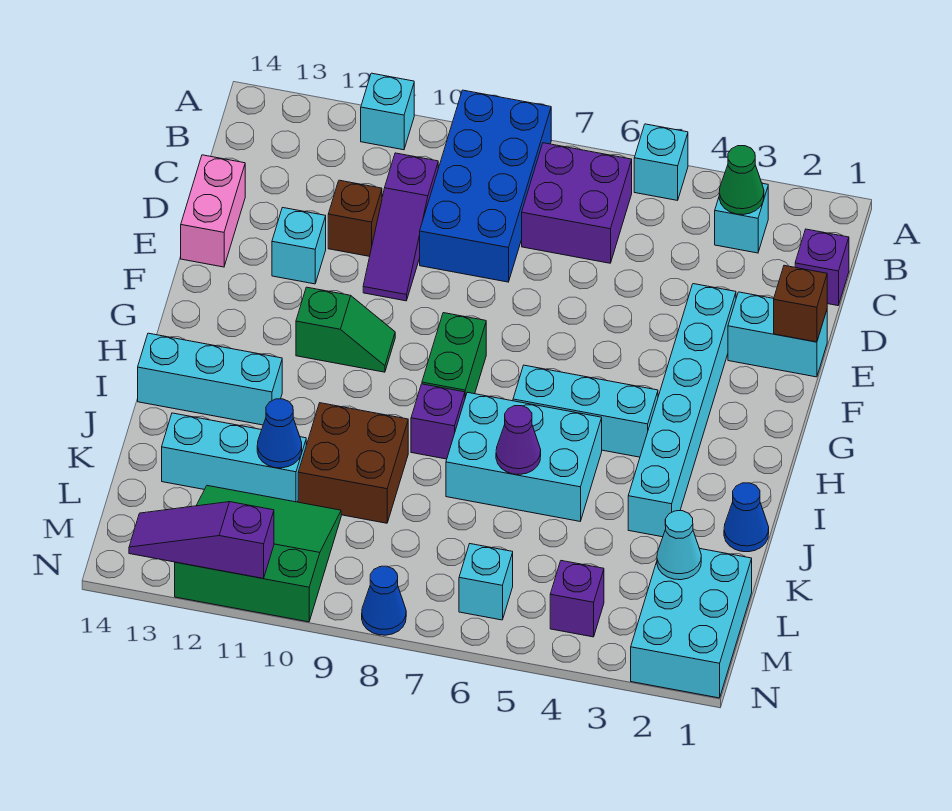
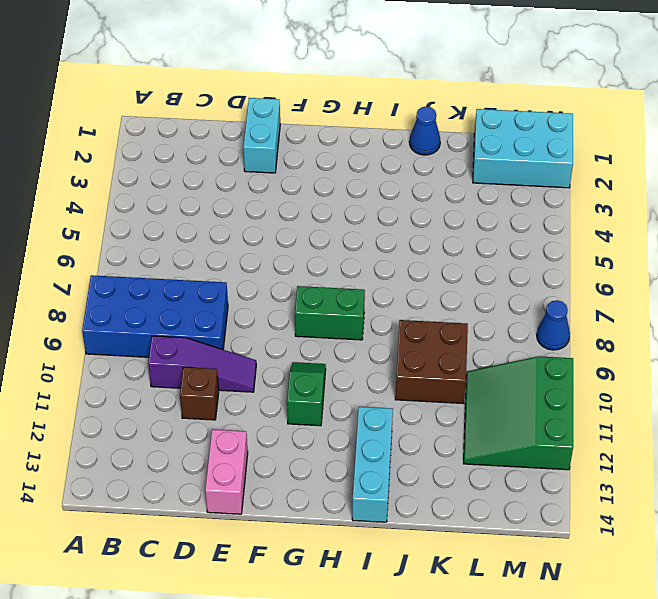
pink 1x2 brick [205,429,248,514] -> pink 1x2 brick turned to [181,155,245,267]
none -> cyan 1x1 brick [634,124,688,200]
none -> cyan 1x1 brick [361,73,414,150]
none -> cyan 1x1 brick [715,183,768,253]
none -> purple 2x2 brick [522,143,632,263]

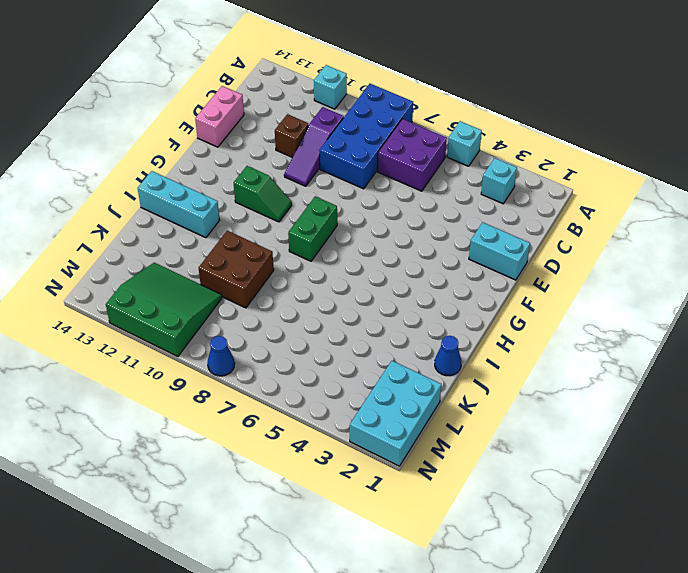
none -> purple 1x1 brick [795,229,849,306]
none -> cyan 1x6 brick [628,284,736,537]
none -> cyan 1x1 brick [272,208,326,284]
none -> cyan 1x3 brick [513,365,658,457]

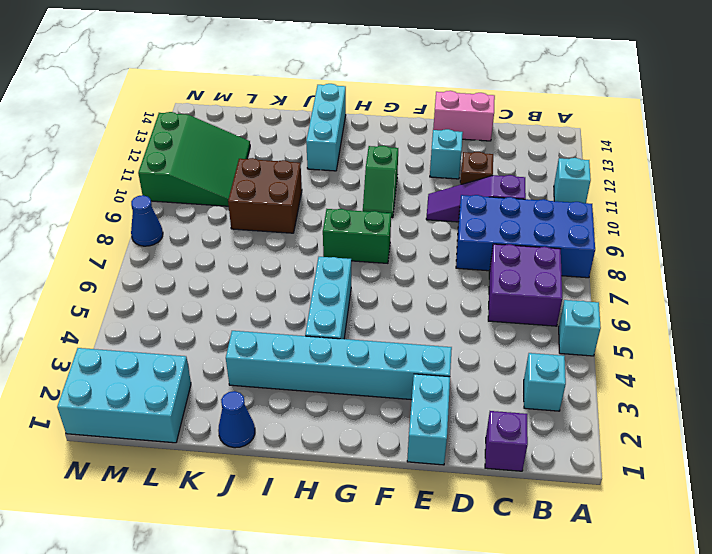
none -> cyan 2x3 brick [446,392,602,521]
none -> purple 1x1 brick [411,384,465,459]
none -> cyan 1x3 brick [162,413,306,502]
none -> purple 1x1 brick [550,561,604,637]

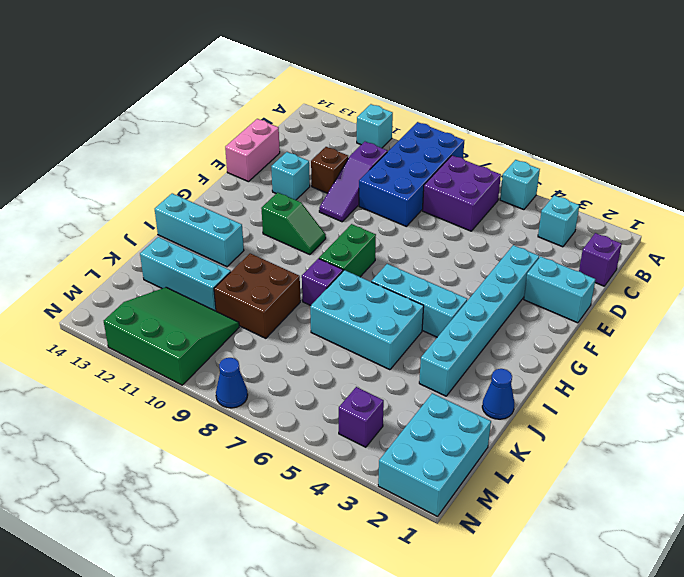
none -> cyan 1x1 brick [459,544,513,620]
none -> green 1x1 cone [719,146,764,215]
none -> brown 1x1 brick [774,265,827,342]
none -> purple 1x1 cone [496,406,541,474]

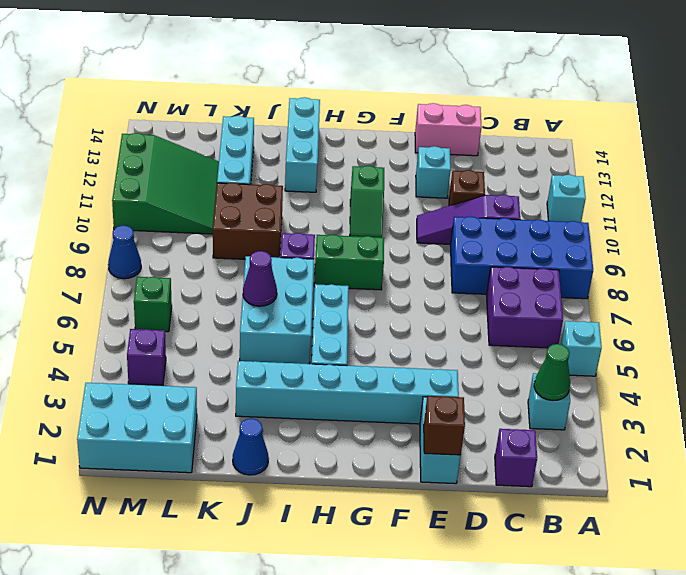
green 1x1 brick [134,277,172,332] -> cyan 1x1 brick [459,544,513,620]
none -> blue 1x1 cone [257,399,302,468]
none -> cyan 1x1 cone [657,511,701,580]
none -> purple 1x3 slope [129,502,274,578]

